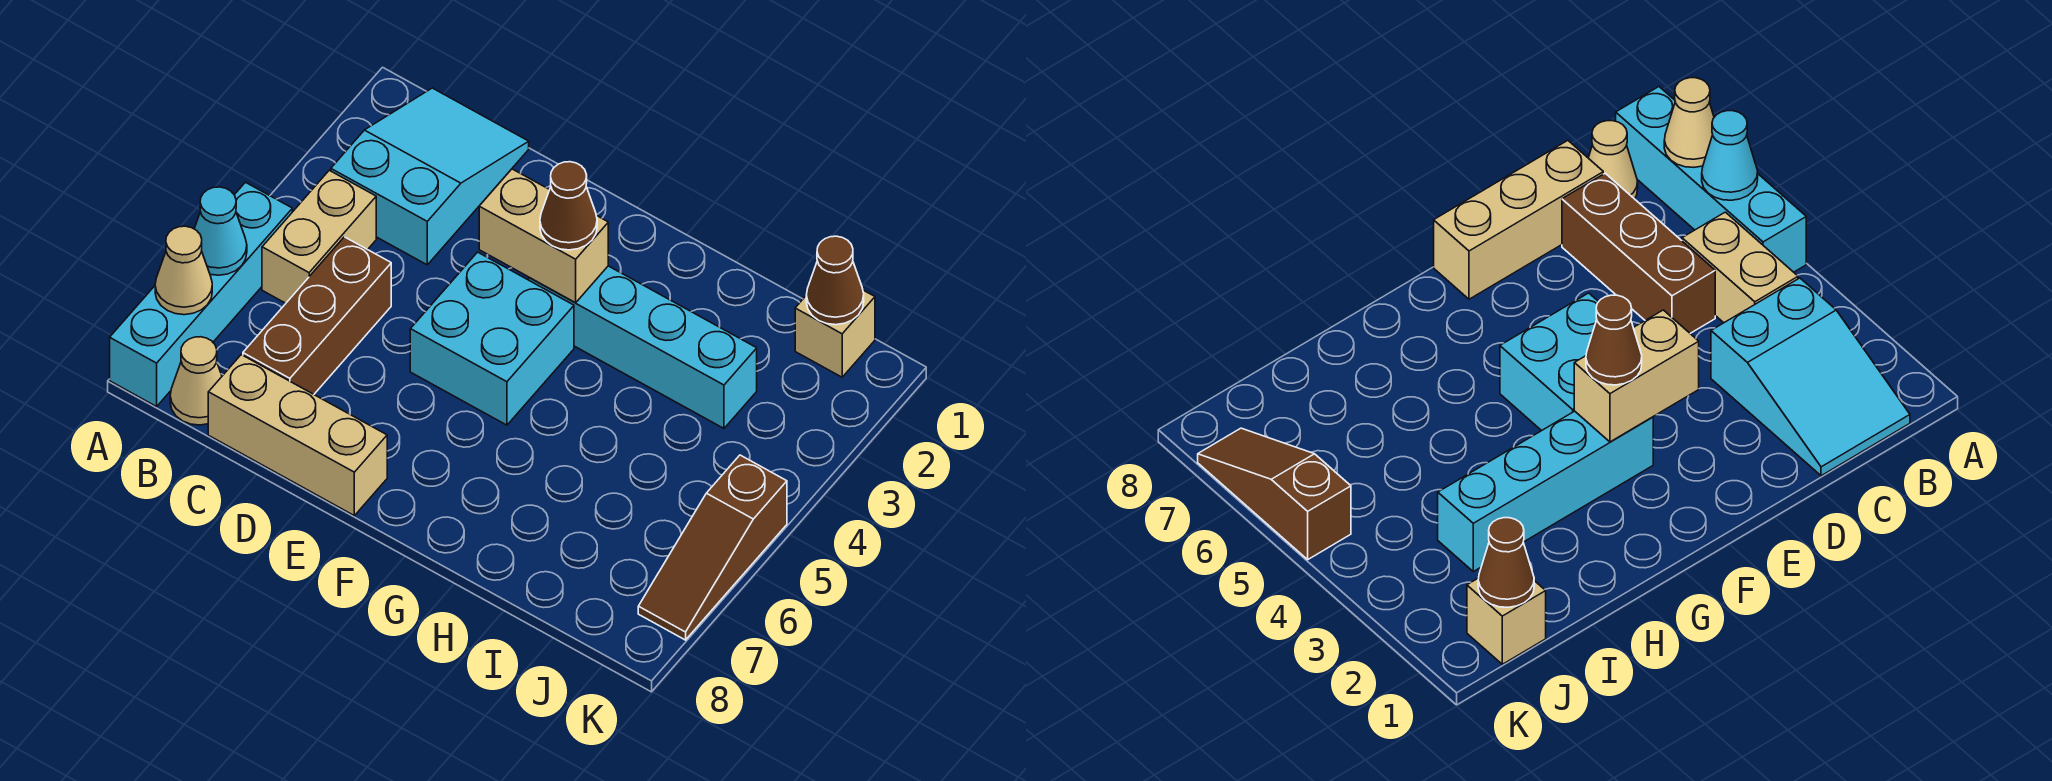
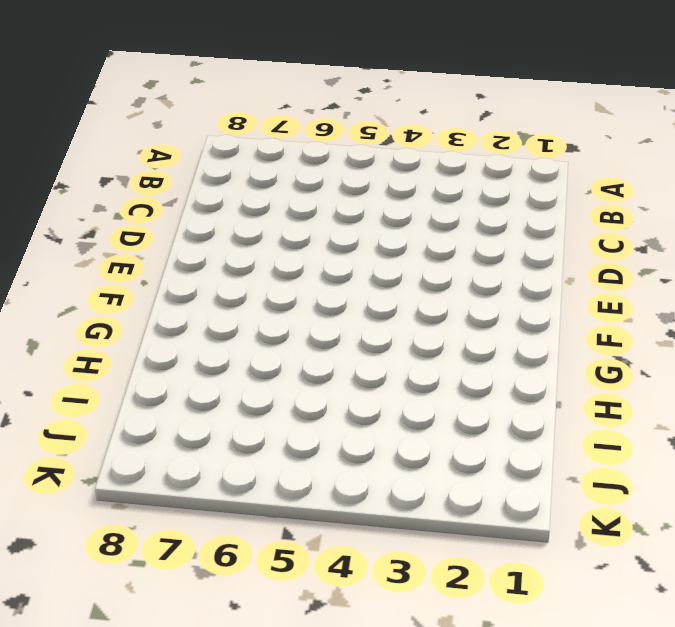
none -> cyan 1x4 brick [110,182,292,407]
none -> cyan 2x3 slope [331,88,529,265]
none -> tan 1x2 brick [262,170,376,303]

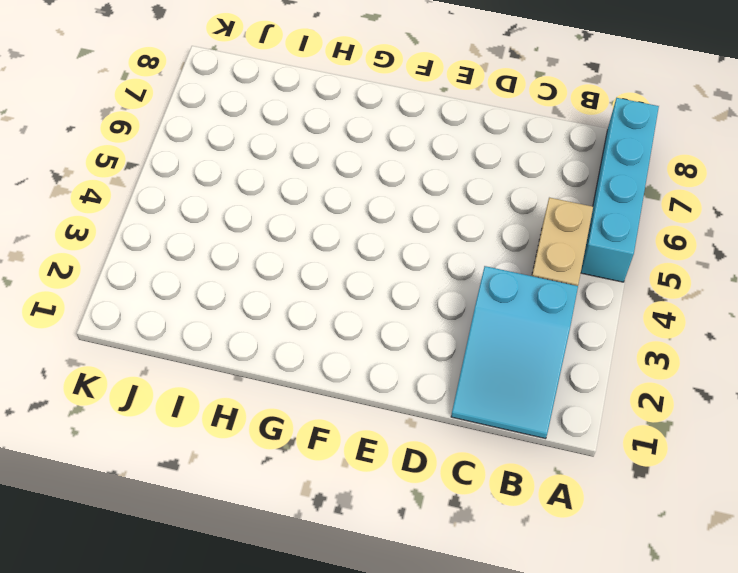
none -> tan 1x1 cone [170,337,222,425]
none -> brown 1x3 brick [243,237,391,394]
none -> tan 1x3 brick [208,355,387,515]

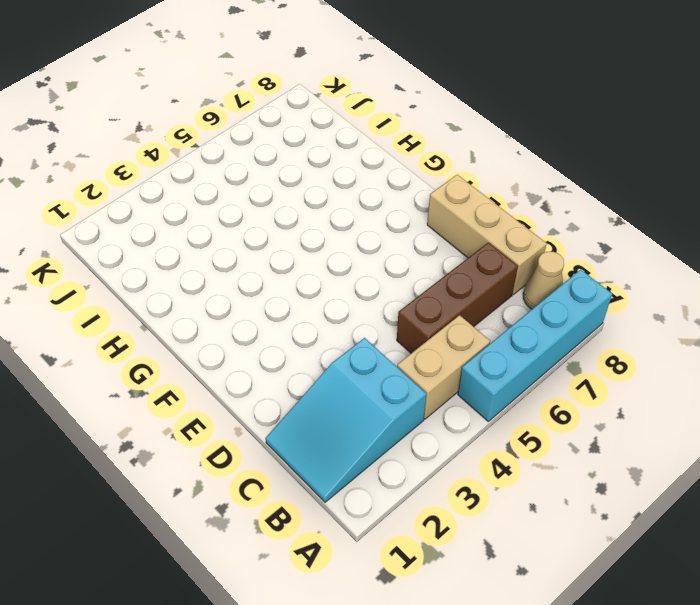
none -> cyan 2x2 brick [410,252,574,425]
none -> cyan 1x4 brick [529,266,757,428]
none -> tan 1x1 brick [795,290,875,377]

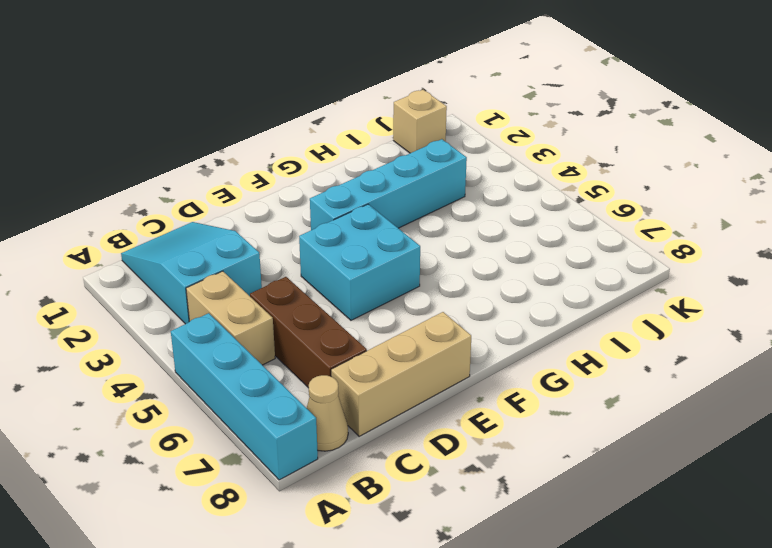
none -> brown 1x3 slope [638,455,787,640]
none -> cyan 1x1 cone [194,187,247,275]
none -> tan 1x1 cone [155,226,212,315]

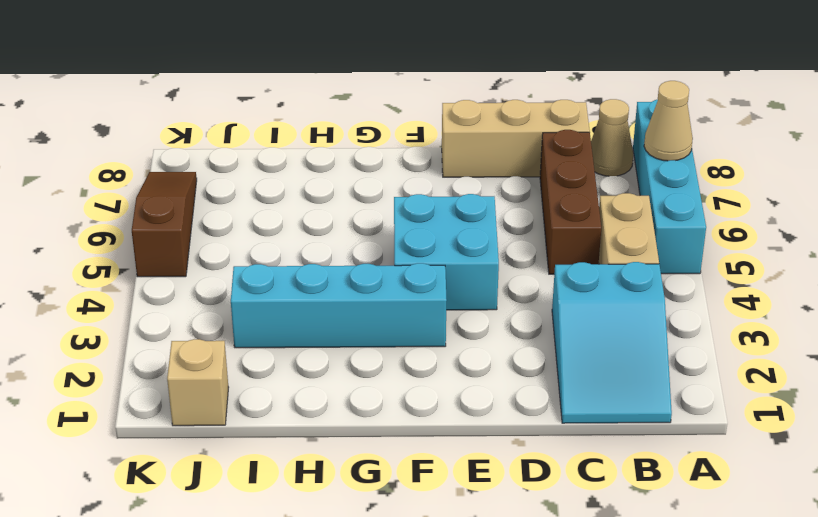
none -> cyan 1x1 cone [194,187,247,275]
none -> tan 1x2 brick [479,169,608,303]
none -> brown 1x1 cone [806,236,864,325]

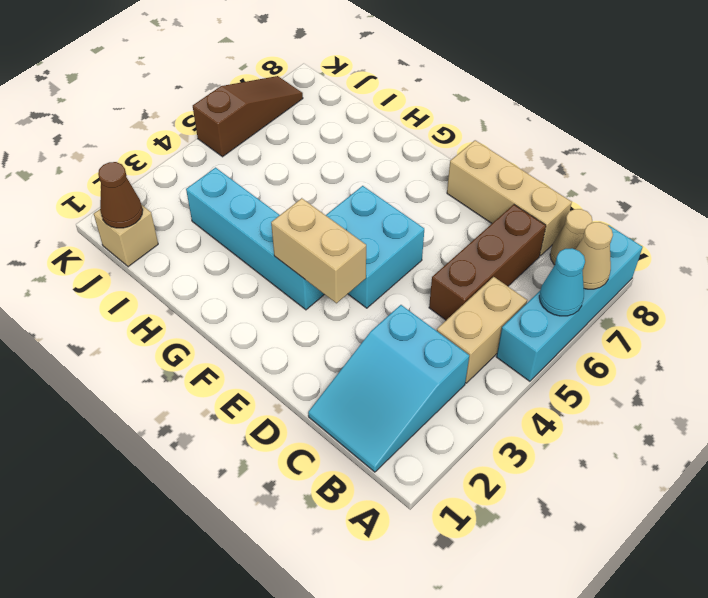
none -> brown 1x1 cone [540,162,597,250]

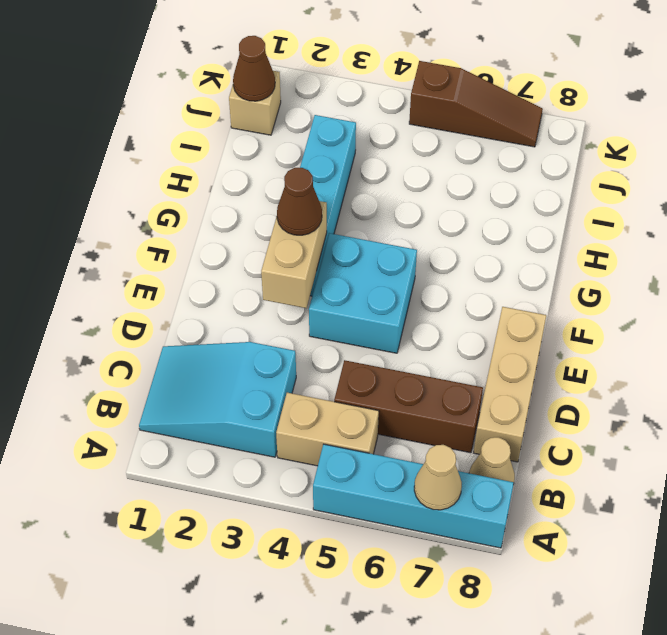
none -> cyan 1x1 cone [194,187,247,275]

